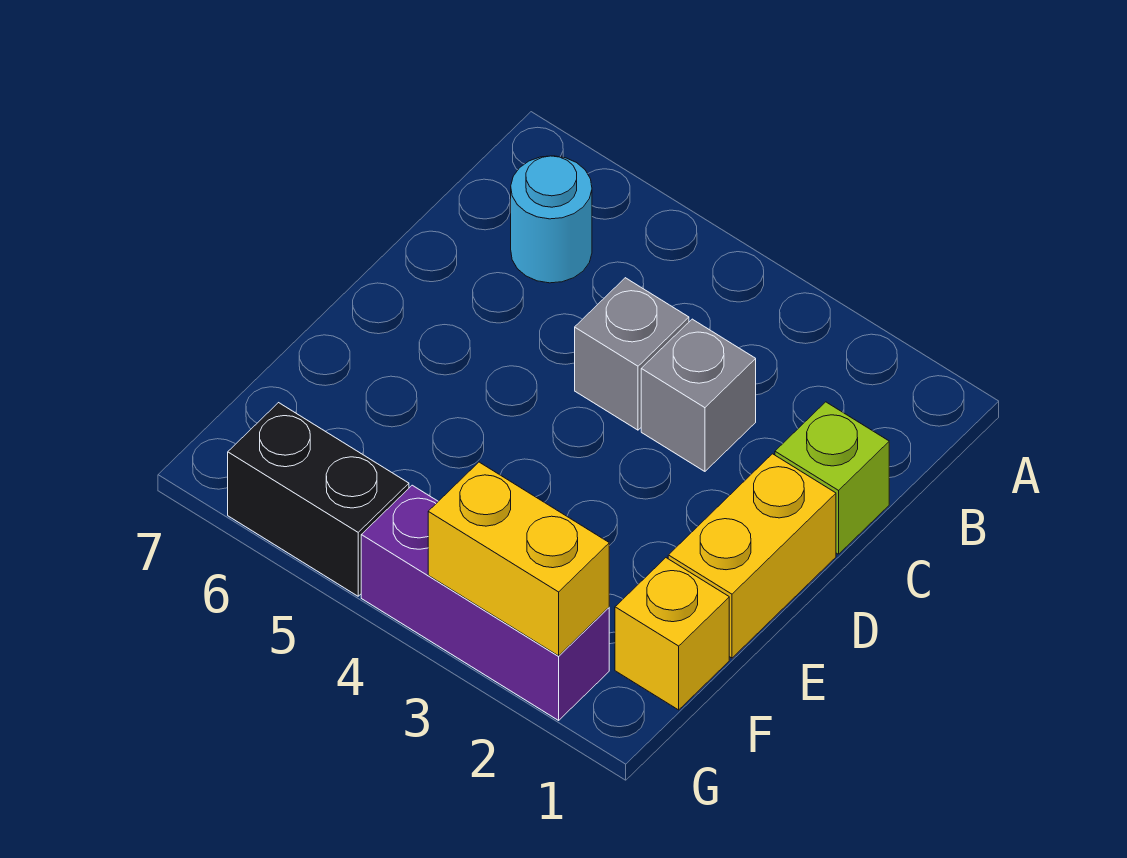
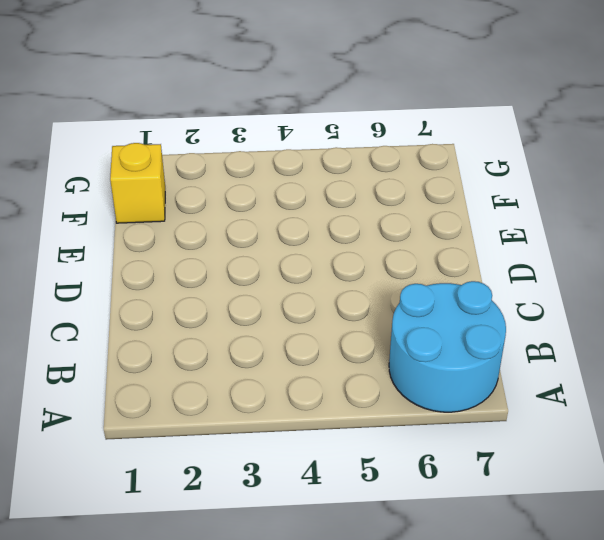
cyan 2x2 round brick [389,281,506,412] -> cyan 1x1 round brick [511,156,592,283]
none -> lime 1x1 brick [775,402,889,554]
none -> grey 1x1 brick [641,319,756,471]

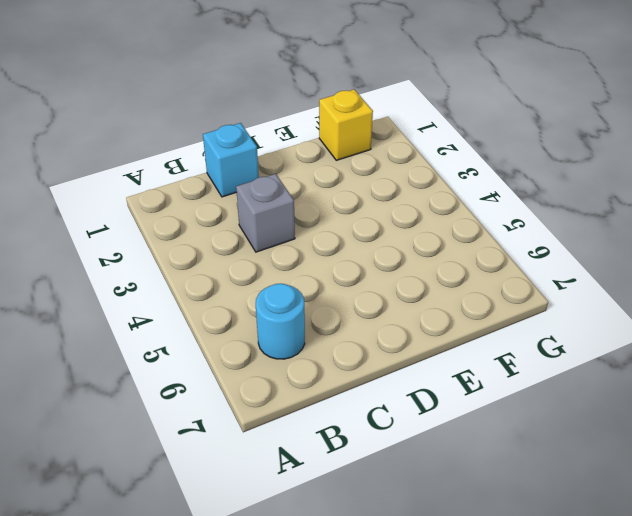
cyan 1x1 brick [203,123,259,197] -> lime 1x1 brick [775,402,889,554]
none -> grey 1x1 brick [575,278,689,430]
none -> yellow 1x2 brick [668,454,836,658]

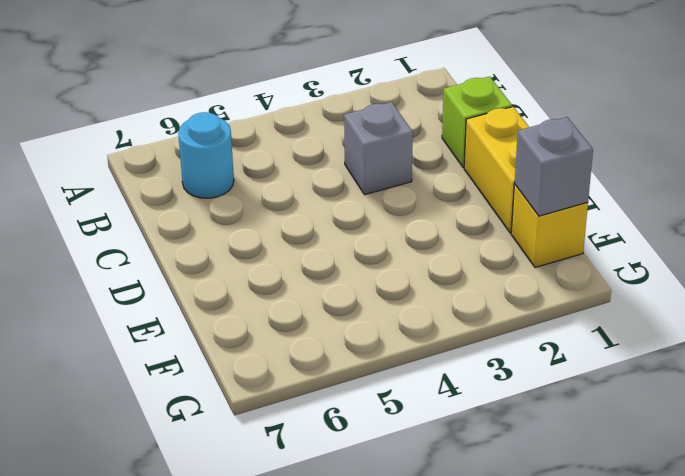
grey 1x1 brick [515,117,593,216] -> grey 1x1 brick moved to [575,278,689,430]
none -> purple 1x3 brick [361,485,609,720]
none -> black 1x2 brick [228,403,409,596]

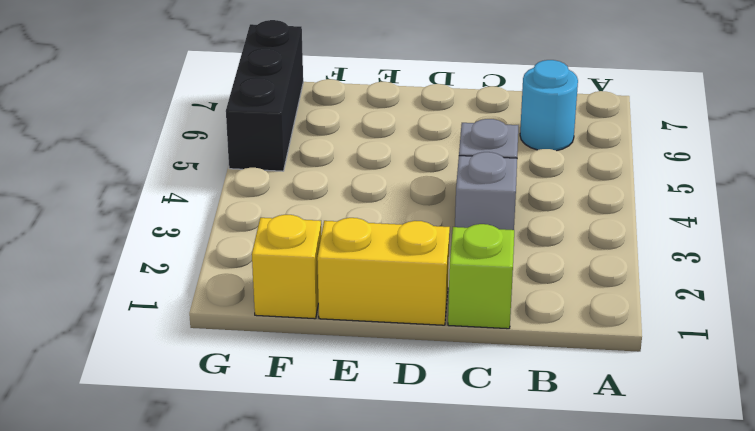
black 1x3 brick [226,20,303,171] -> black 1x2 brick [228,403,409,596]
none -> purple 1x3 brick [361,485,609,720]
none -> yellow 1x2 brick [428,462,609,656]

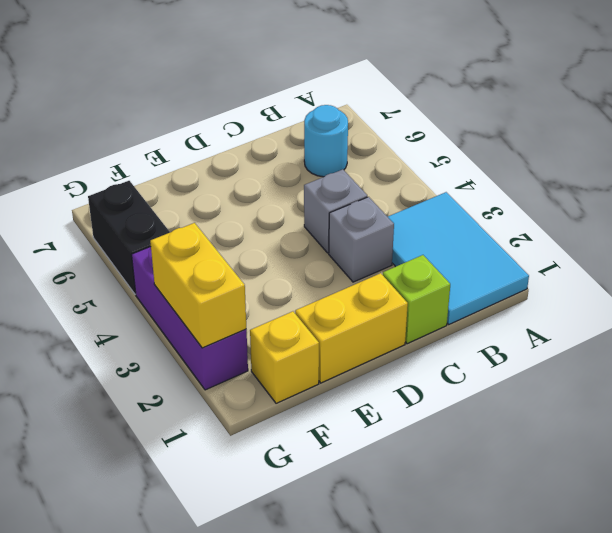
cyan 2x3 tile [388,192,529,324] -> none

